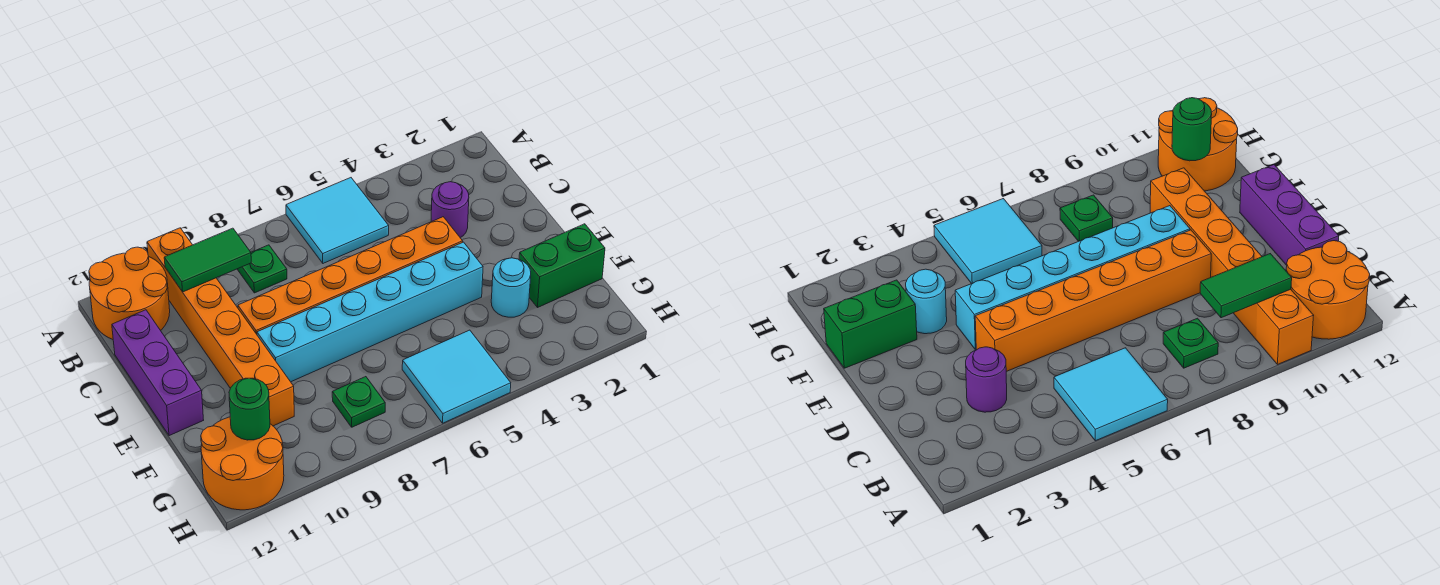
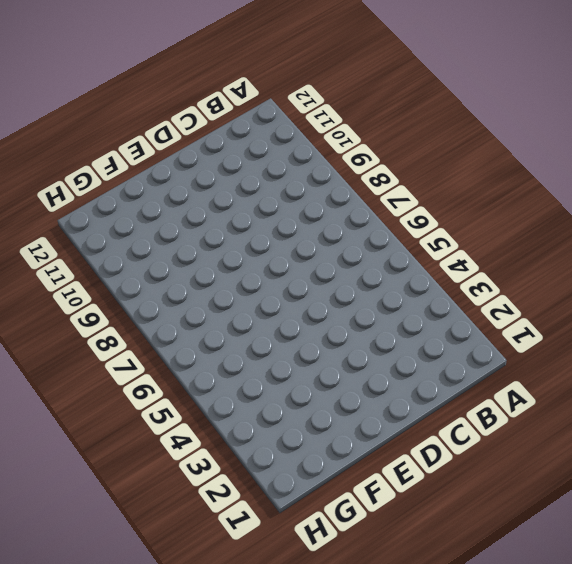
none -> cyan 2x2 tile [286,178,389,263]
none -> orange 1x6 brick [147,228,294,426]
none -> orange 2x2 round brick [89,247,170,339]

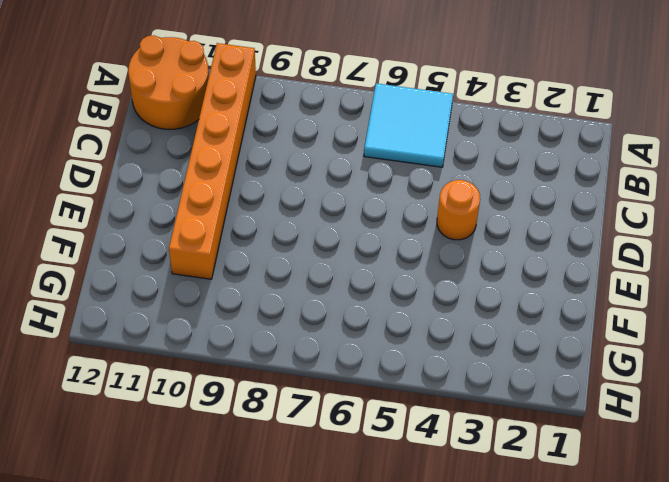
orange 1x1 round brick [437,180,480,240] -> orange 1x6 brick [238,217,463,334]
none -> green 1x1 plate [237,245,287,293]
none -> purple 1x1 round brick [431,182,469,238]
none -> purple 1x3 brick [112,310,203,436]

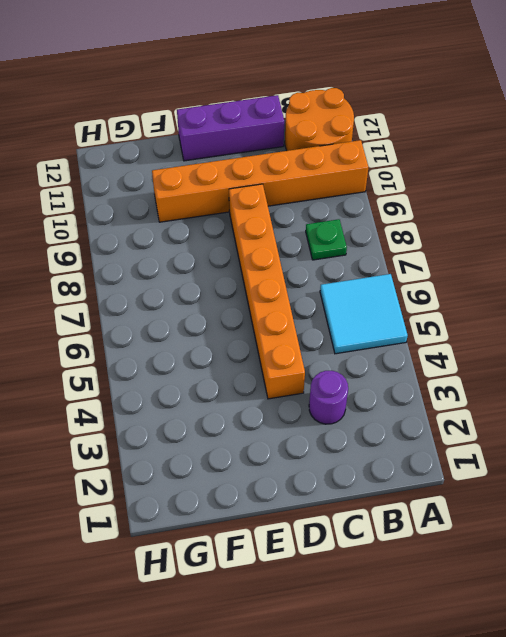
none -> cyan 1x6 brick [257,242,483,382]
none -> green 1x2 brick [519,224,605,307]
none -> cyan 1x1 round brick [491,258,531,317]

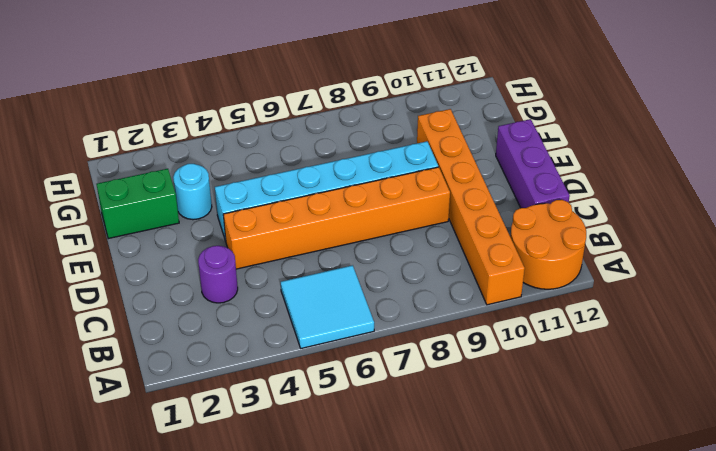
none -> green 1x1 plate [237,245,287,293]
none -> cyan 2x2 tile [402,330,511,423]
none -> green 1x1 plate [332,377,385,427]

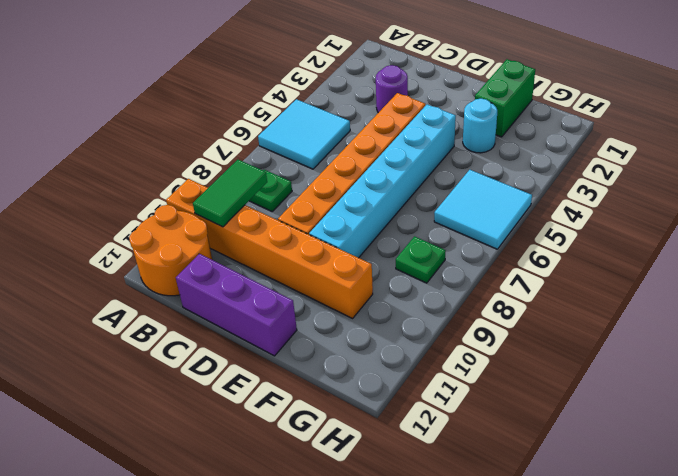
none -> orange 2x2 round brick [201,417,284,510]
none -> green 1x1 round brick [229,378,270,440]

